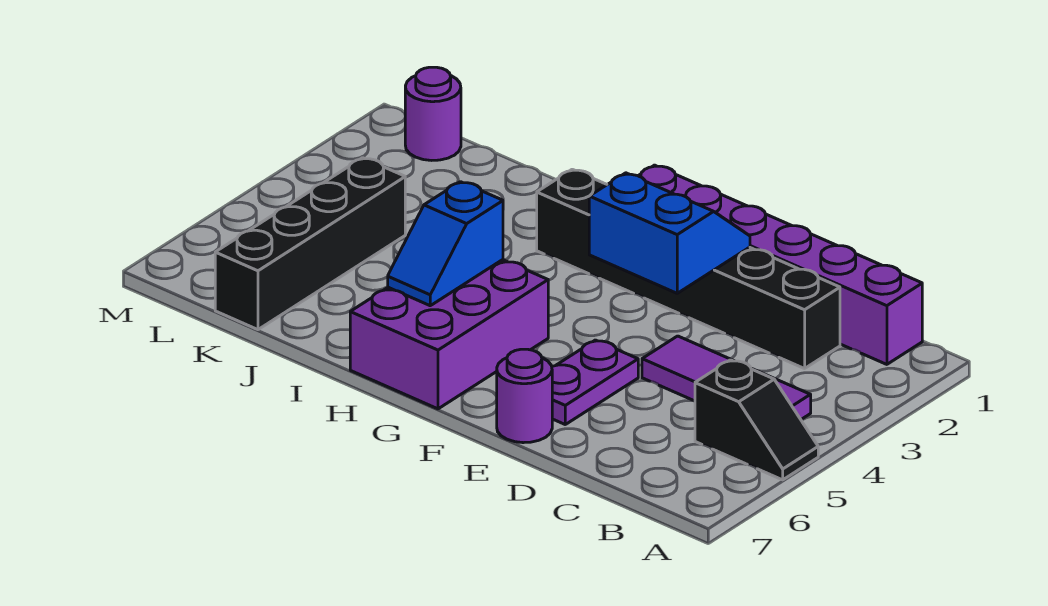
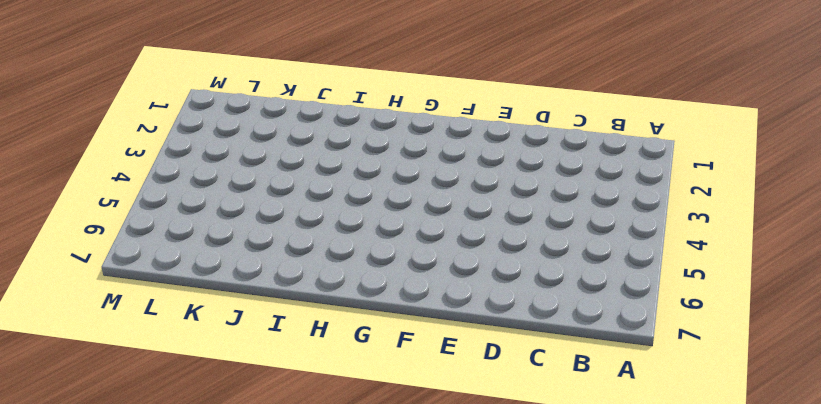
none -> black 1x2 slope [695,360,818,480]
none -> purple 1x6 brick [638,165,922,364]

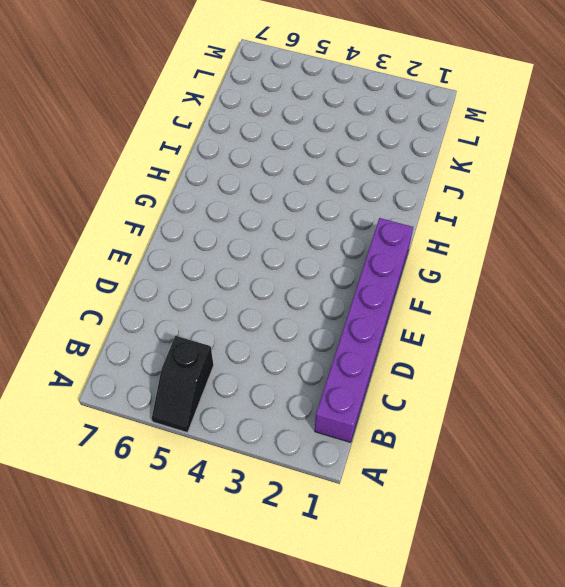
none -> purple 1x3 tile [642,336,811,419]
none -> black 1x6 brick [537,169,840,369]

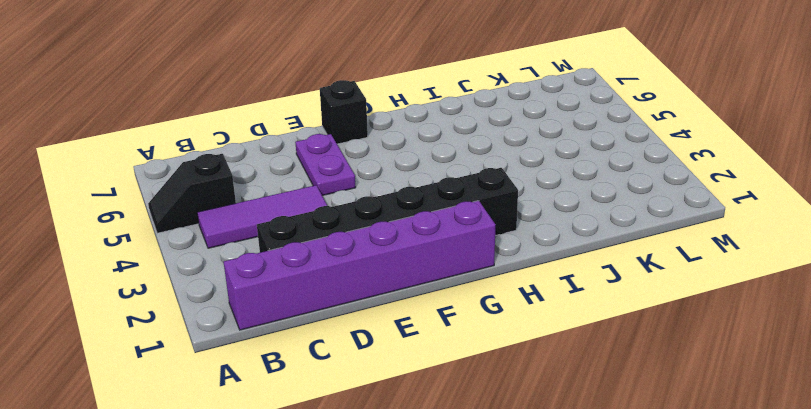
black 1x1 brick [320,80,368,144] -> none
none -> purple 1x1 round brick [497,349,552,443]
none -> purple 2x3 brick [350,260,548,409]

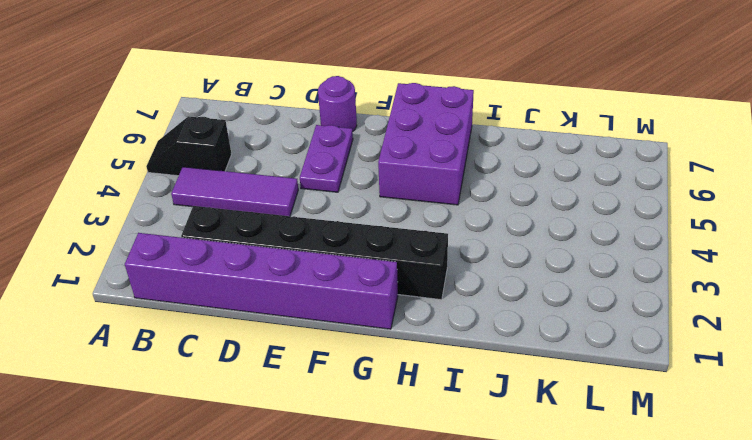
none -> black 1x4 brick [215,158,405,330]
none -> purple 1x1 round brick [405,67,461,160]

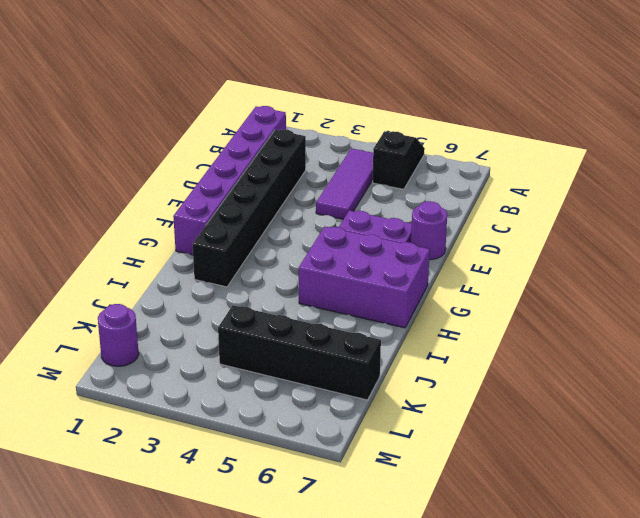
none -> blue 2x2 slope [589,173,750,293]
none -> blue 1x2 slope [388,182,503,306]

